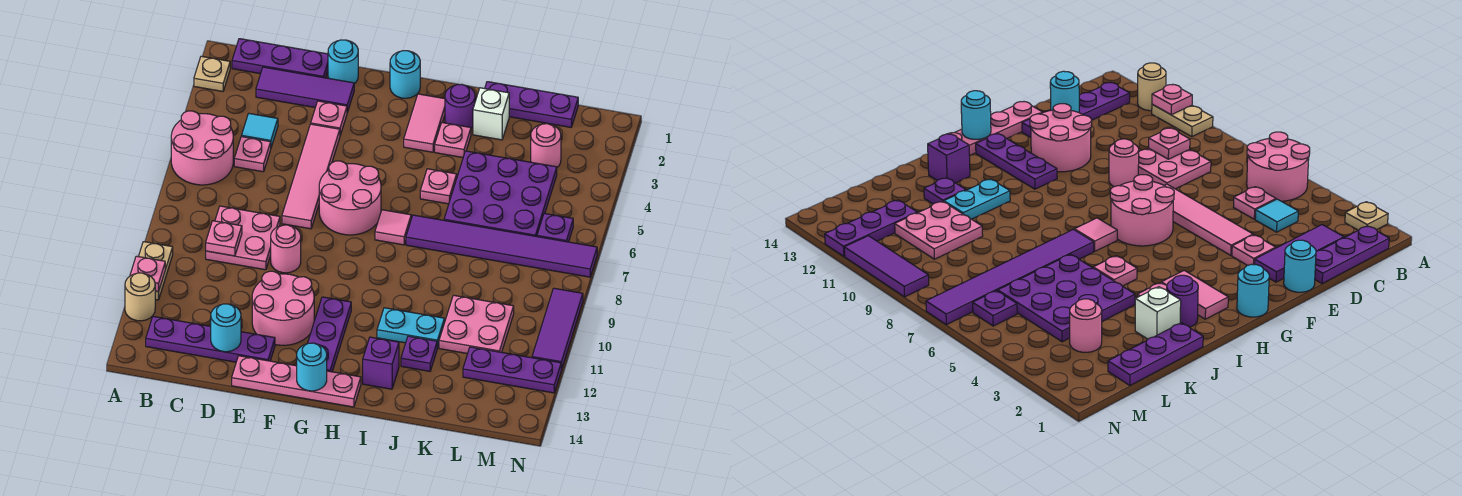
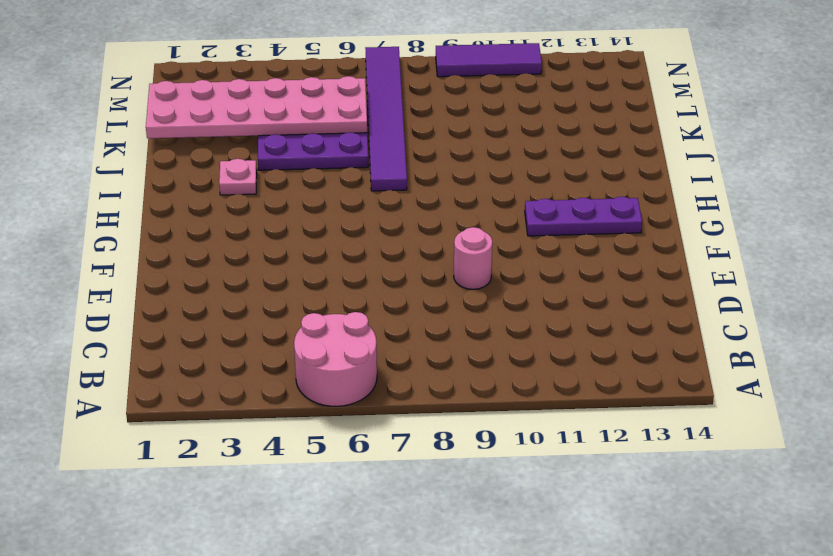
pink 2x6 plate [146,76,367,138] -> none
none -> tan 1x1 plate [194,56,230,91]
none -> tan 1x2 plate [139,242,173,300]
none -> tan 1x1 round brick [125,273,155,321]
none -> purple 1x3 plate [232,39,328,78]

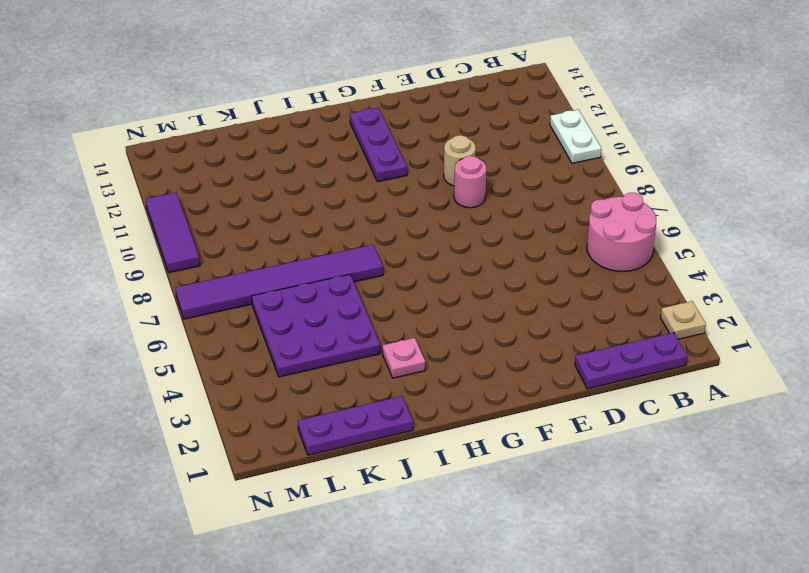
white 1x2 plate [550,110,601,163] -> tan 1x2 plate [139,242,173,300]
tan 1x1 round brick [444,135,476,186] -> tan 1x1 round brick moved to [125,273,155,321]
none -> purple 1x4 plate [146,317,275,362]
none -> purple 1x3 tile [256,67,354,112]
none -> cyan 1x1 tile [241,114,278,147]
none -> pink 1x1 plate [234,137,271,172]

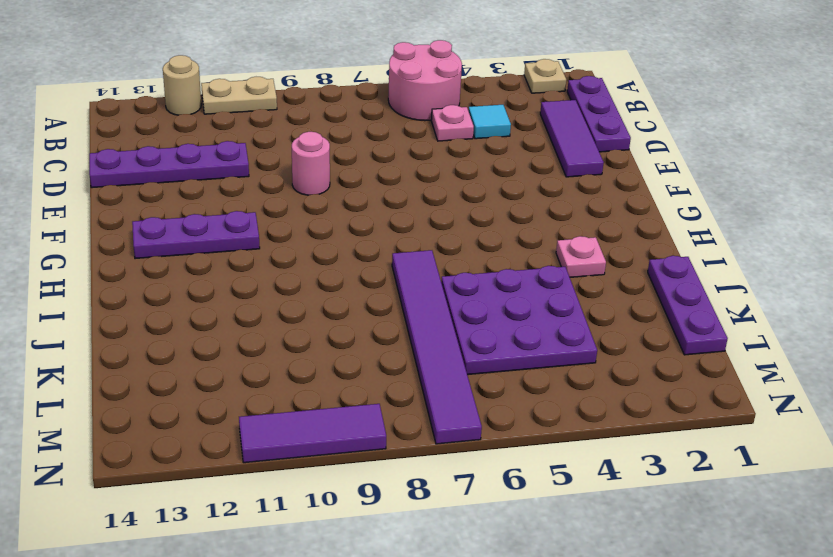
purple 1x4 plate [89,141,249,188] -> purple 1x4 plate turned to [146,317,275,362]
none -> pink 2x2 plate [206,206,280,270]
none -> cyan 1x1 round brick [328,40,358,84]
none -> pink 1x1 plate [311,101,347,135]
none -> pink 1x4 tile [282,124,340,229]

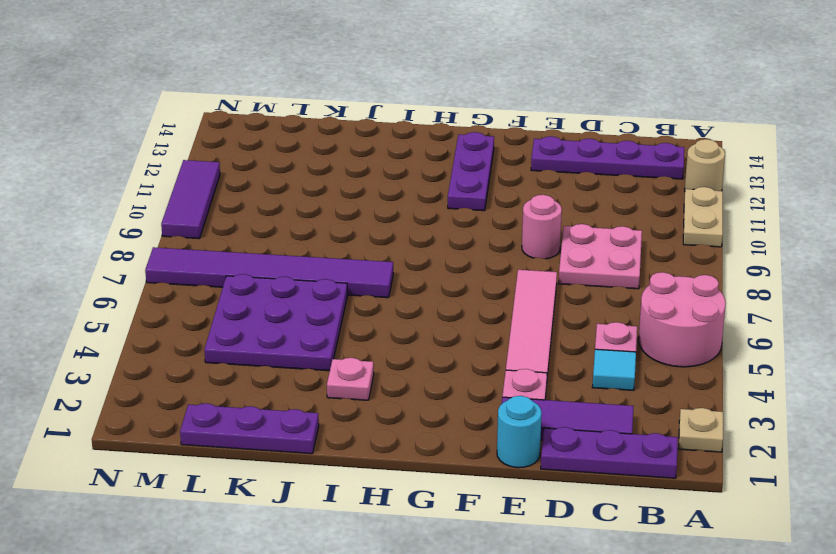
none -> pink 2x2 round brick [252,271,314,345]
none -> pink 1x4 plate [232,356,361,407]
none -> pink 2x2 round brick [319,161,381,235]
none -> cyan 1x1 round brick [390,51,420,98]

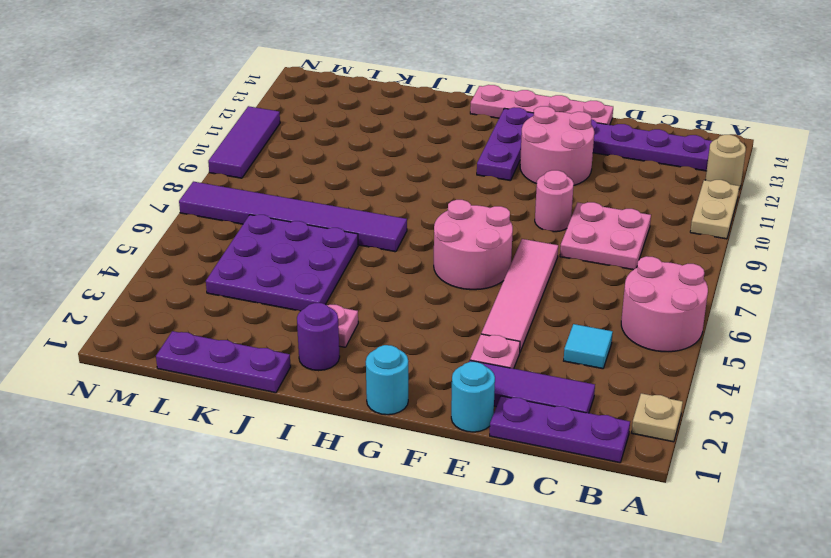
none -> pink 1x1 plate [234,137,271,172]
none -> pink 1x2 tile [404,94,445,152]
none -> pink 1x1 tile [375,210,411,245]
none -> pink 1x1 plate [420,169,457,204]

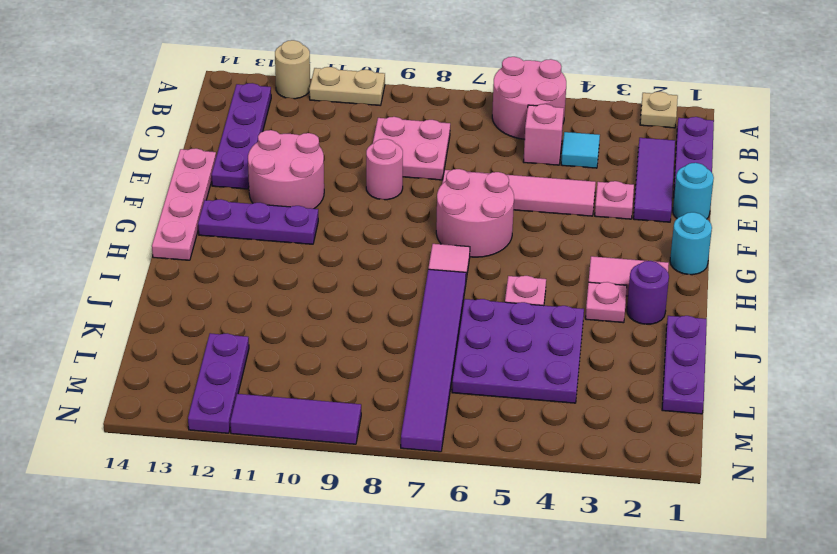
pink 1x1 brick [523,104,564,165] -> pink 1x1 plate [234,137,271,172]
none -> cyan 1x2 plate [377,308,444,348]
none -> purple 1x1 brick [363,337,399,389]
none -> white 1x1 brick [473,88,509,140]
none -> purple 1x1 plate [401,336,437,371]

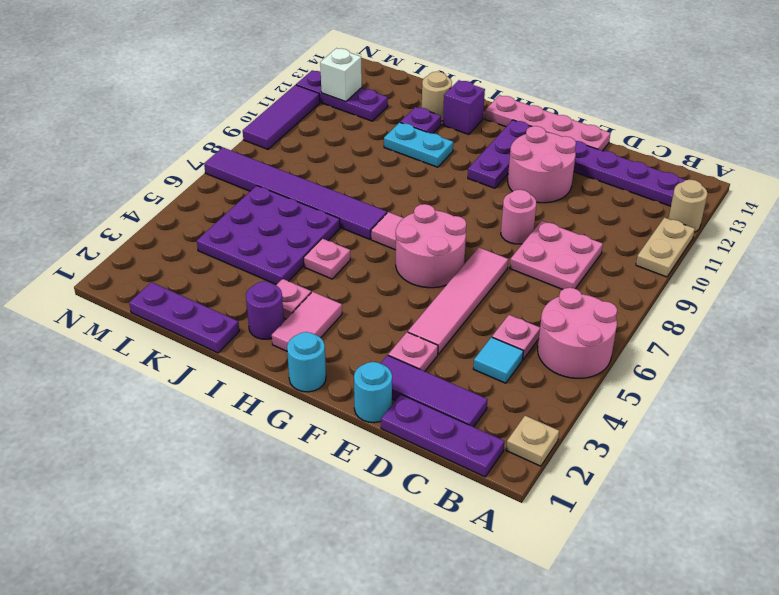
tan 1x1 round brick [422,72,452,121] -> none
white 1x1 brick [320,48,362,102] -> white 1x1 brick moved to [473,88,509,140]
none -> pink 2x2 plate [439,295,514,354]
none -> pink 1x1 round brick [531,124,561,167]
none -> purple 1x1 plate [537,213,573,242]
none -> pink 1x1 plate [130,256,165,292]

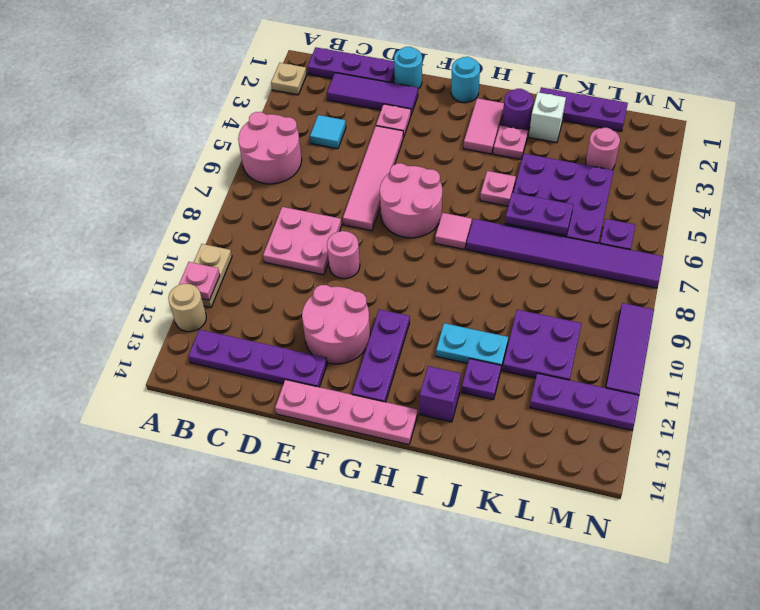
purple 1x2 plate [505,193,573,236] -> none
purple 2x2 plate [503,310,582,380] -> pink 2x2 plate [439,295,514,354]
none -> pink 1x1 plate [234,137,271,172]
none -> pink 1x1 plate [206,221,242,256]
none -> cyan 1x1 round brick [211,304,241,352]
none -> cyan 1x1 round brick [297,343,327,391]

